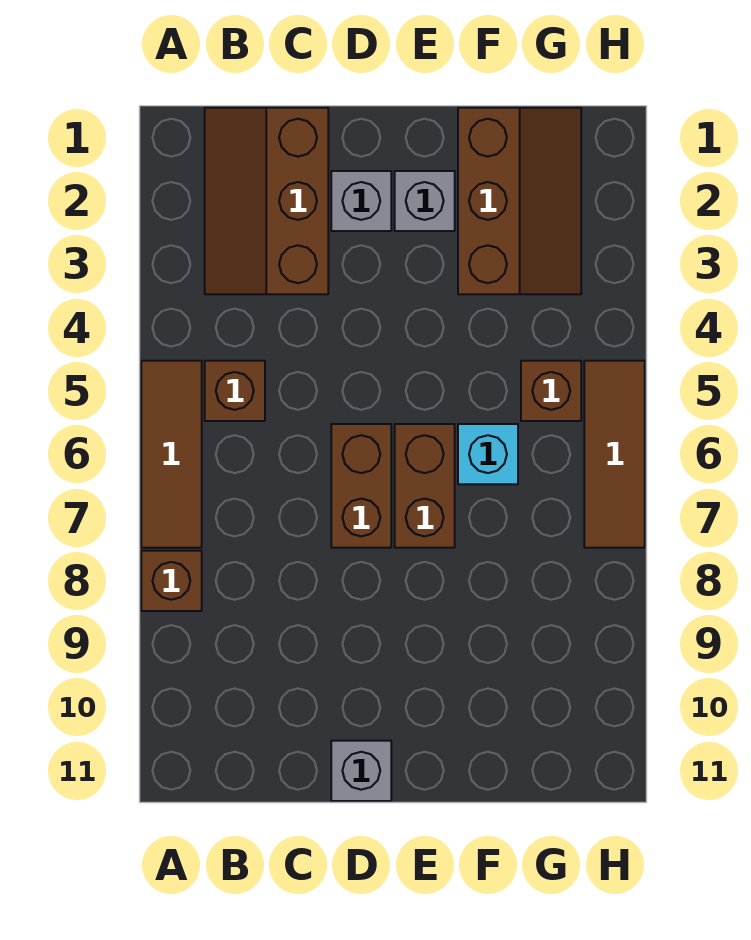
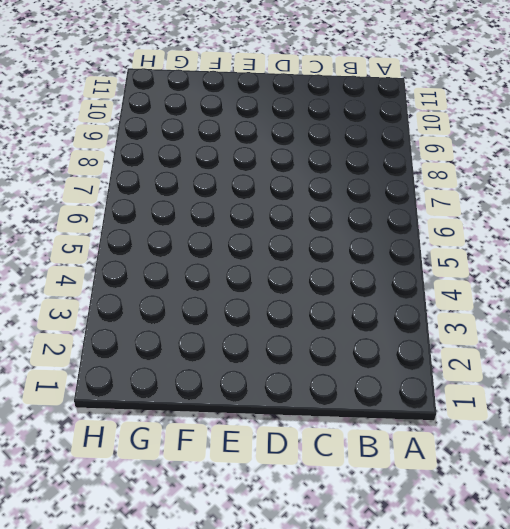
none -> brown 1x3 tile [141,361,202,548]
none -> brown 1x1 brick [141,551,202,611]
none -> brown 2x3 slope [205,108,328,294]

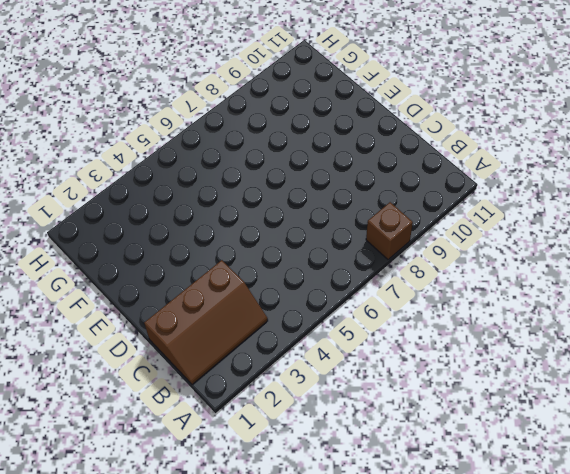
none -> brown 1x3 tile [141,361,202,548]
none -> brown 1x1 brick [205,361,265,421]
none -> grey 1x1 brick [331,171,391,231]

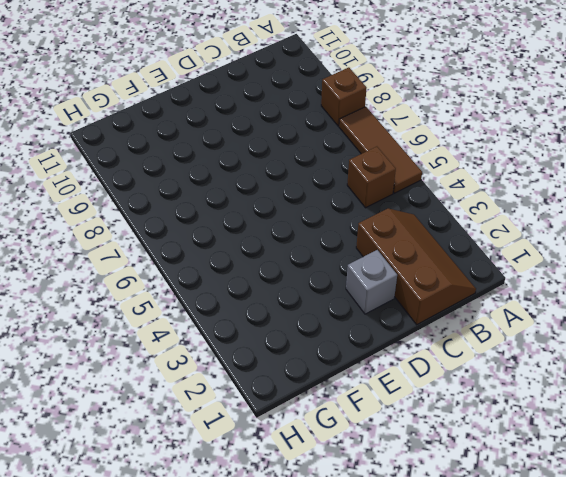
none -> brown 1x2 brick [331,424,391,548]
none -> grey 1x1 brick [331,741,391,801]
none -> grey 1x1 brick [395,171,455,231]

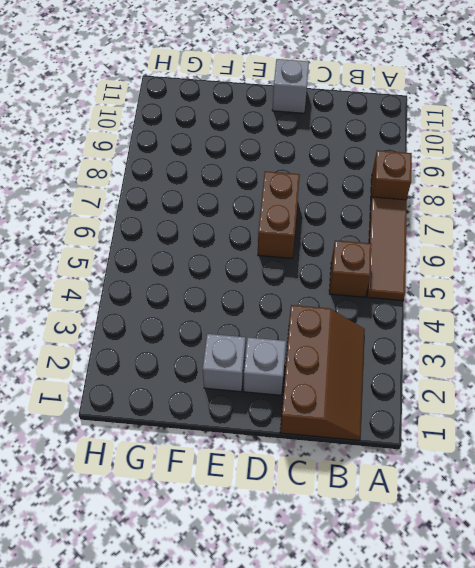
none -> brown 1x2 brick [395,424,455,548]
none -> brown 2x3 slope [458,108,581,294]
none -> cyan 1x1 brick [458,424,518,484]

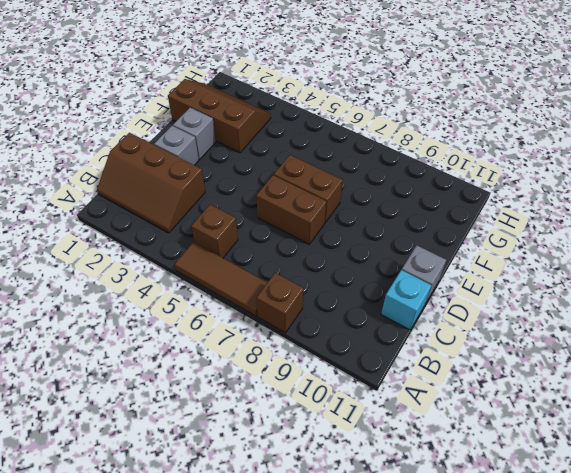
cyan 1x1 brick [381,270,432,330] -> cyan 1x1 brick moved to [458,424,518,484]
none -> brown 1x1 brick [521,361,581,421]
none -> brown 1x3 tile [584,361,645,548]

